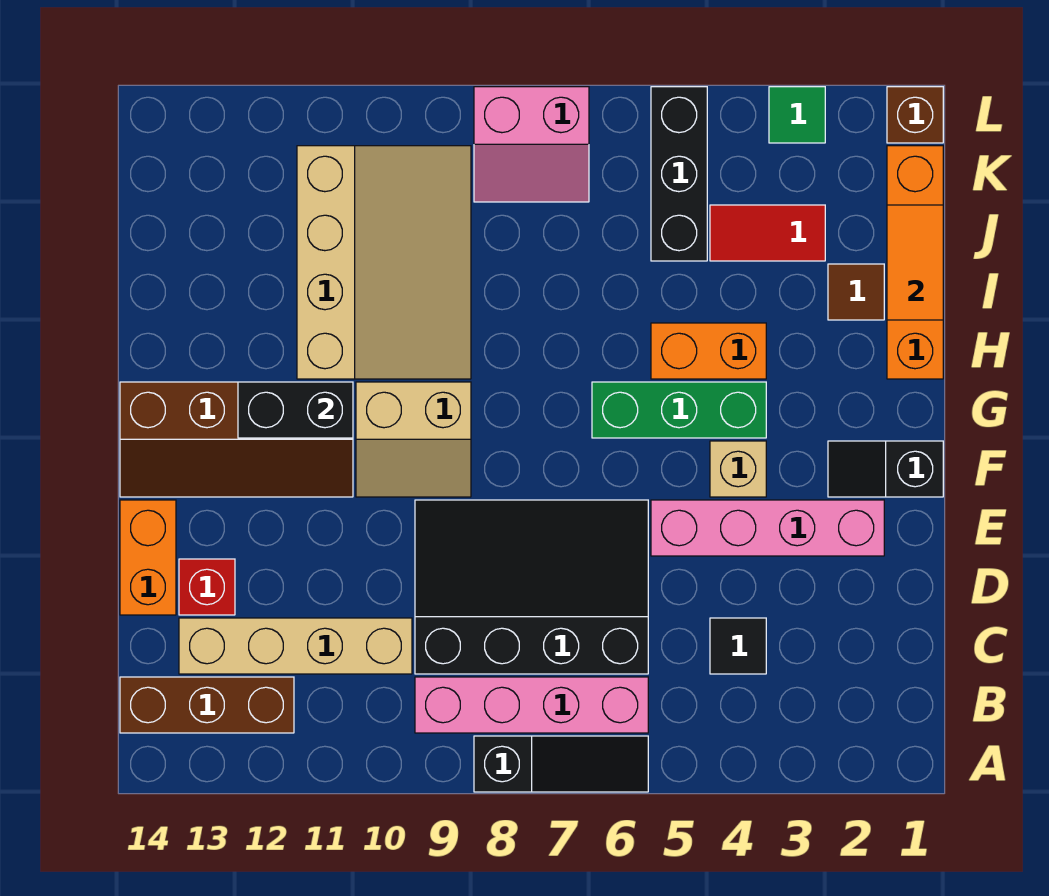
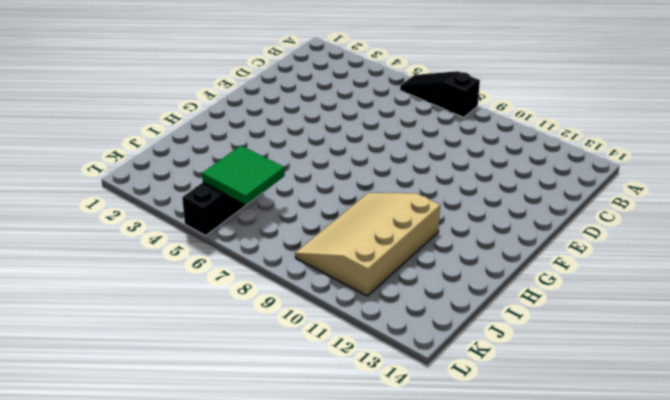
green 2x2 tile [202,146,285,205] -> none
none -> pink 1x4 brick [415,677,648,733]
none -> brown 1x3 brick [120,677,294,733]
none -> black 1x1 tile [710,618,766,674]

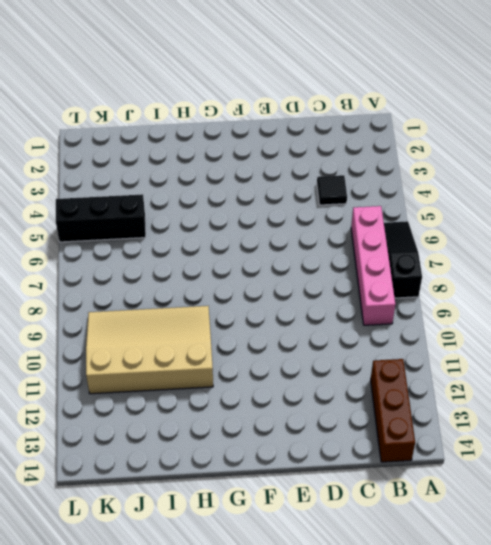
none -> black 3x4 slope [415,500,648,674]
none -> tan 1x4 brick [179,618,412,674]
none -> red 1x1 brick [179,559,235,615]

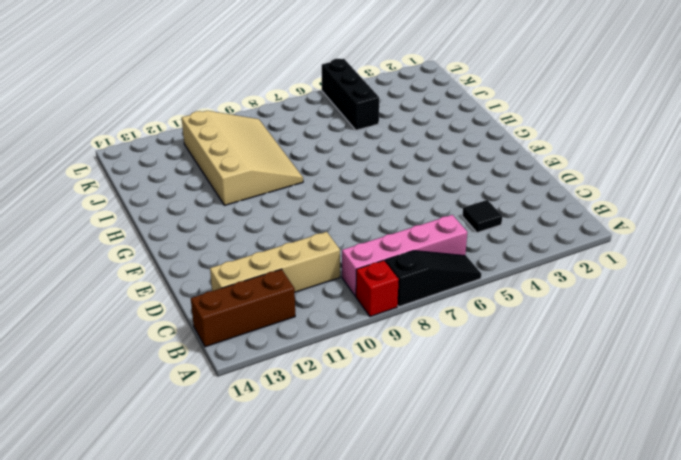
red 1x1 brick [356,260,399,317] -> red 1x1 brick moved to [179,559,235,615]
none -> black 3x4 slope [415,500,648,674]
none -> orange 1x2 brick [120,500,176,615]
none -> pink 1x4 brick [651,500,884,556]

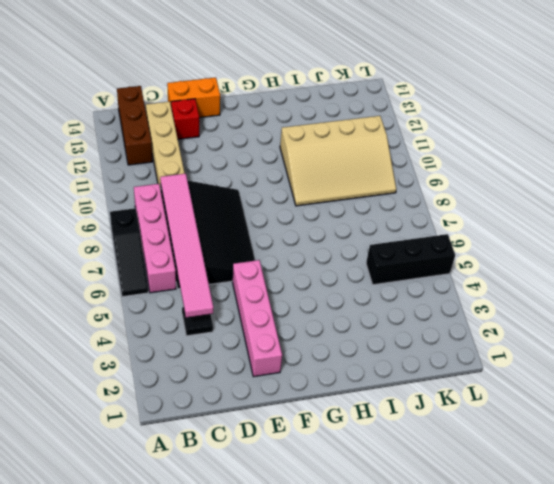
pink 1x6 tile [160,174,213,317] -> none
none -> black 1x2 slope [828,441,943,497]
none -> tan 1x1 brick [710,441,766,497]
none -> tan 2x2 slope [356,382,471,497]

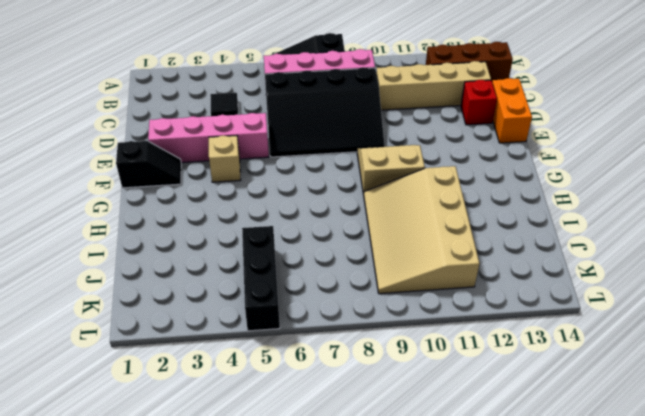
none -> brown 2x4 slope [120,382,353,497]
none -> green 1x3 brick [592,382,766,438]
none -> orange 1x4 brick [887,146,943,379]

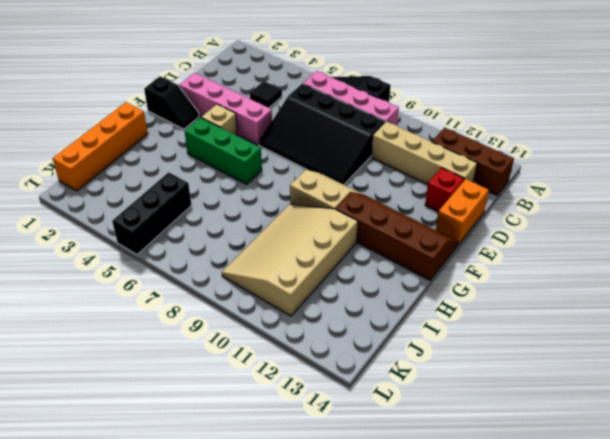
none -> orange 1x2 brick [651,323,766,379]
none -> brown 1x1 tile [828,264,884,320]
none -> red 1x2 tile [710,205,825,261]

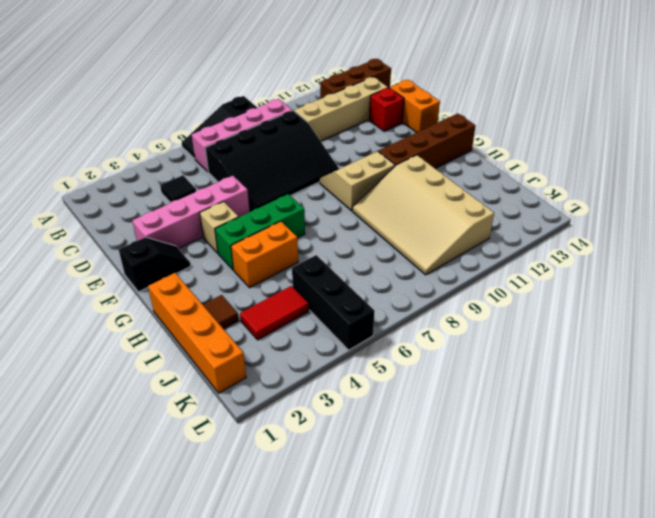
none -> pink 2x2 slope [474,87,589,202]
none -> brown 1x1 brick [887,87,943,143]
none -> green 1x1 tile [769,87,825,143]

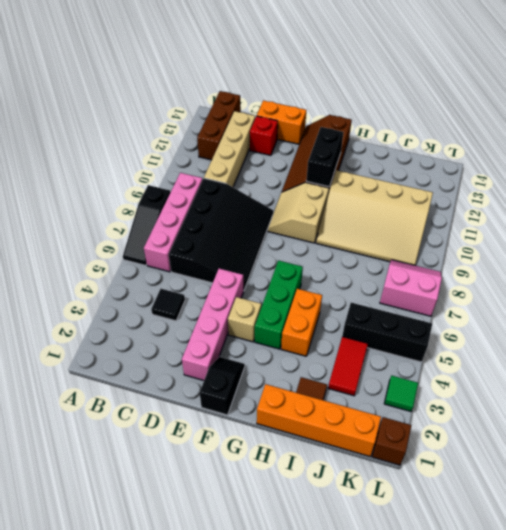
pink 2x2 slope [380,260,442,316] -> pink 2x2 slope turned to [474,87,589,202]
none -> orange 1x2 tile [887,205,943,320]

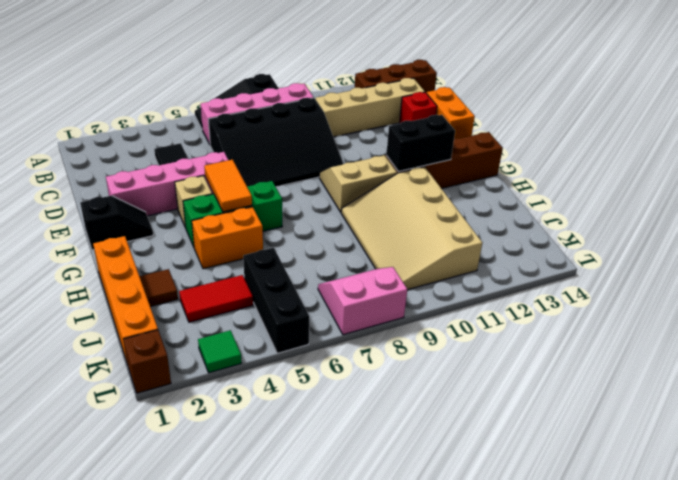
orange 1x2 tile [204,160,252,212] -> orange 1x2 tile moved to [887,205,943,320]

